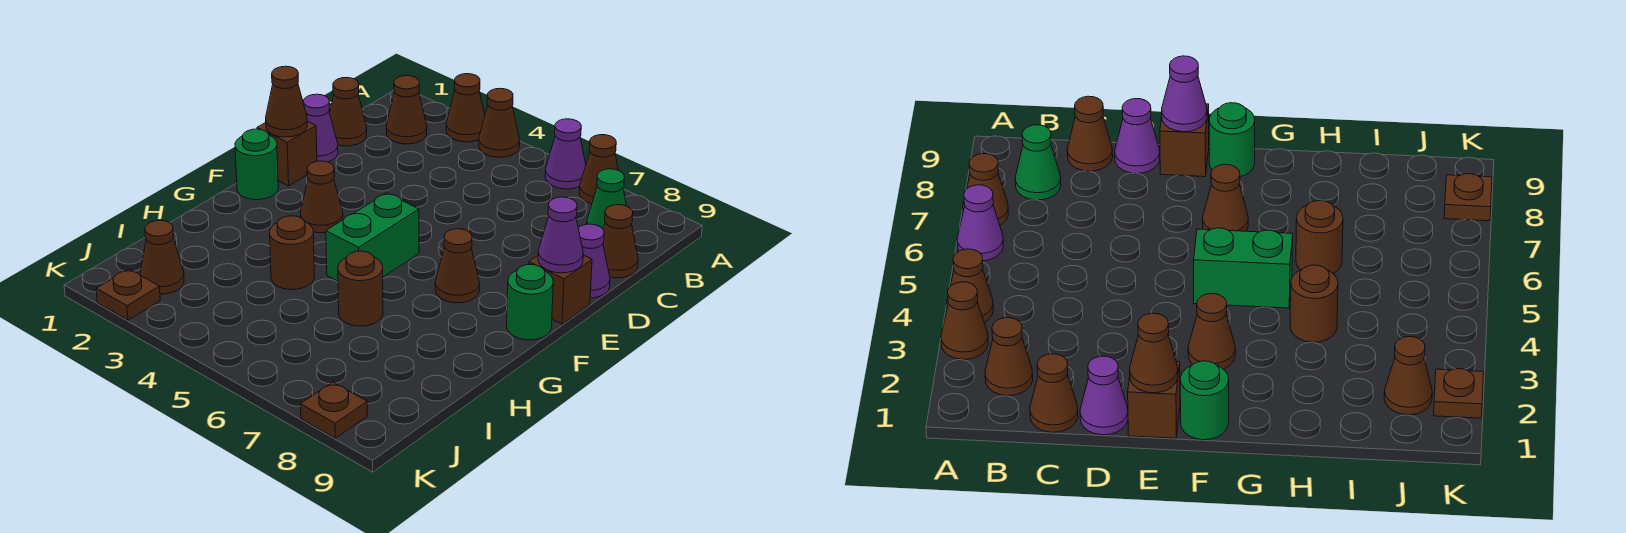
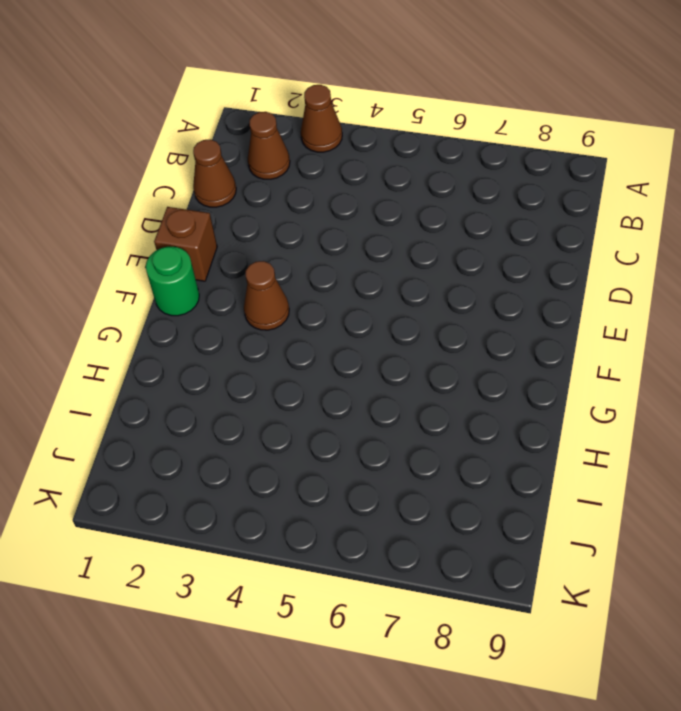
none -> brown 1x1 cone [479,88,520,157]
none -> purple 1x1 cone [545,119,586,189]
none -> brown 1x1 cone [579,135,618,204]

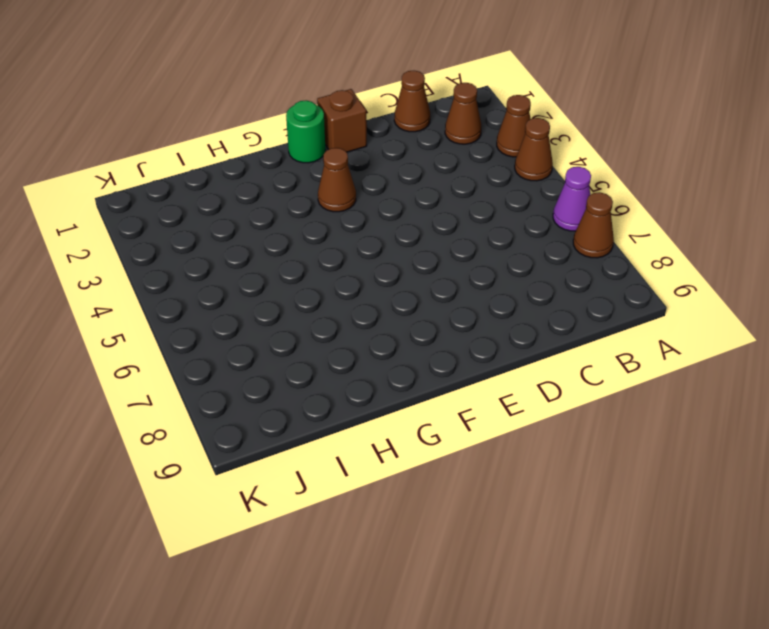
none -> green 1x1 cone [587,169,627,229]
none -> brown 1x1 cone [603,205,638,278]
none -> purple 1x1 cone [303,94,338,162]

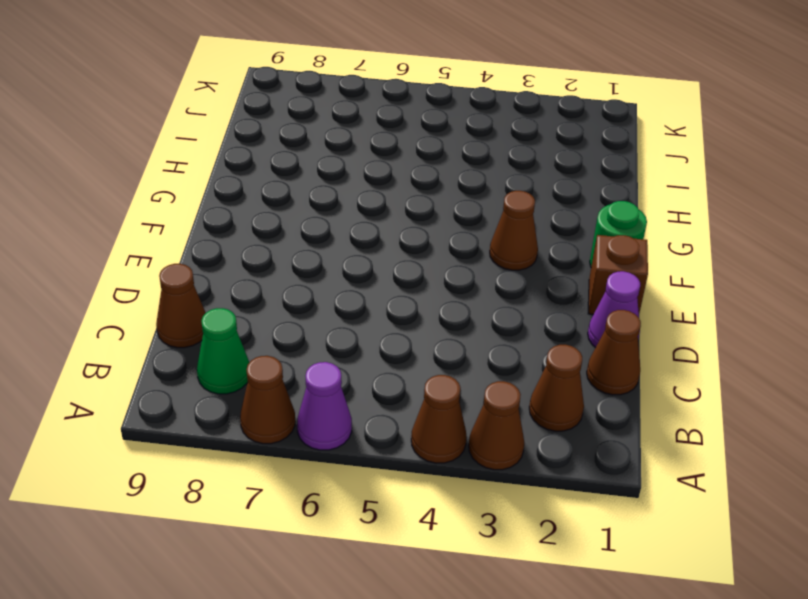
none -> purple 1x1 cone [578,224,610,298]
none -> brown 1x1 brick [529,255,592,324]
none -> green 1x2 brick [326,193,419,281]

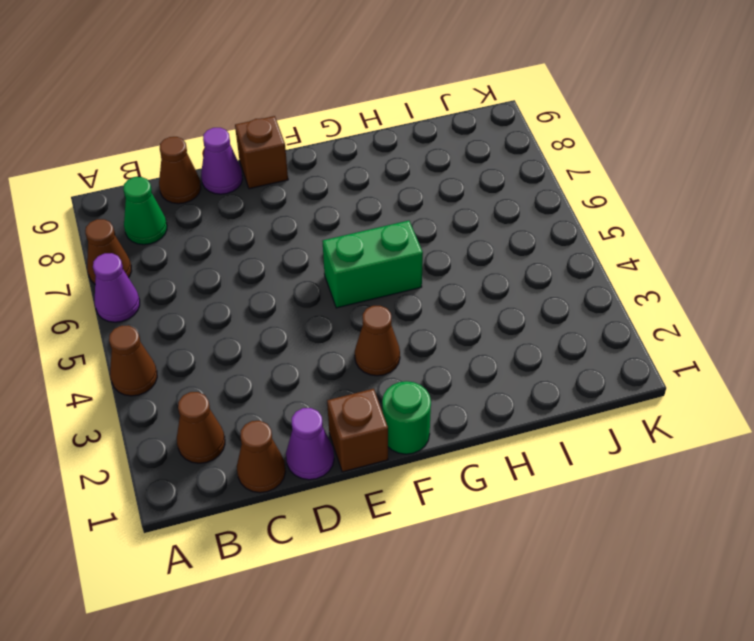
none -> brown 1x1 cone [446,74,485,142]
none -> brown 1x1 cone [435,229,480,303]
none -> green 1x1 round brick [507,265,553,340]

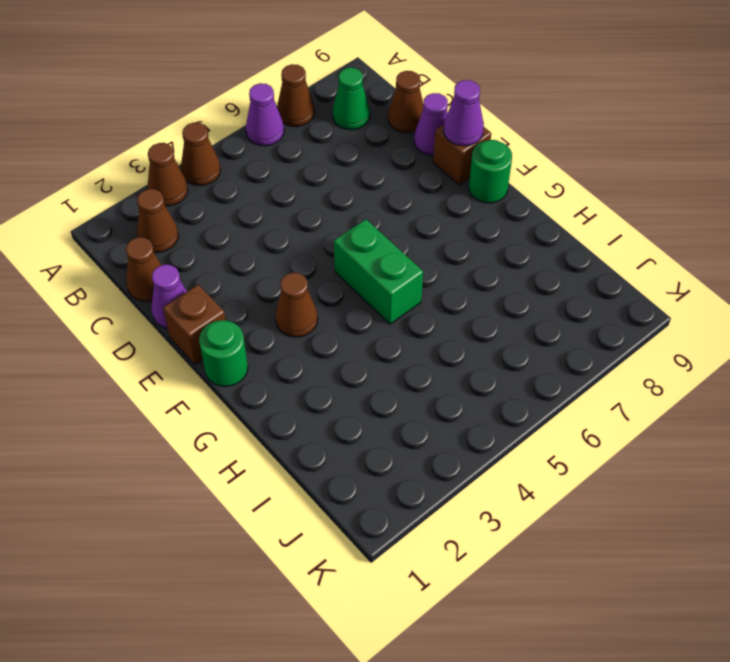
none -> brown 1x1 cone [435,229,480,303]
none -> brown 1x1 round brick [269,216,315,290]
none -> brown 1x1 round brick [338,251,383,326]

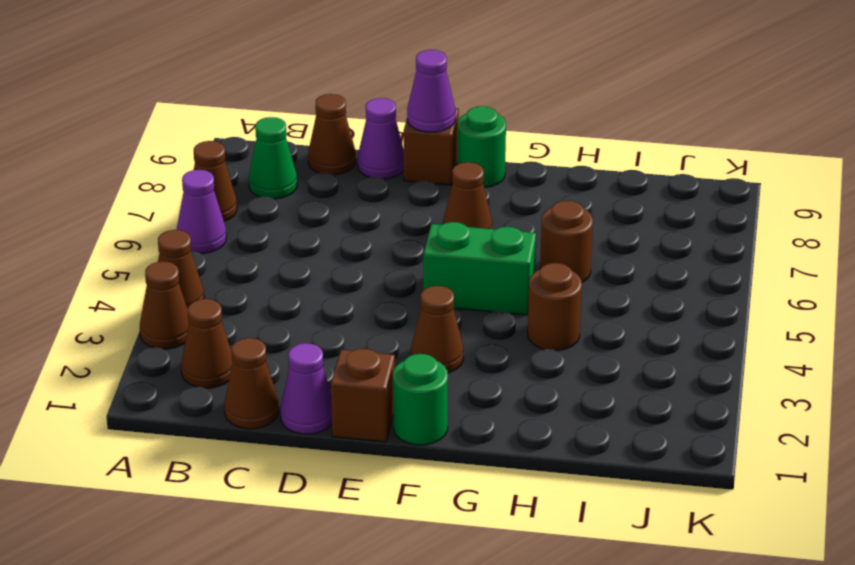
none -> brown 1x1 cone [140,220,184,294]
none -> brown 1x1 plate [96,269,160,320]
none -> brown 1x1 plate [300,382,367,438]

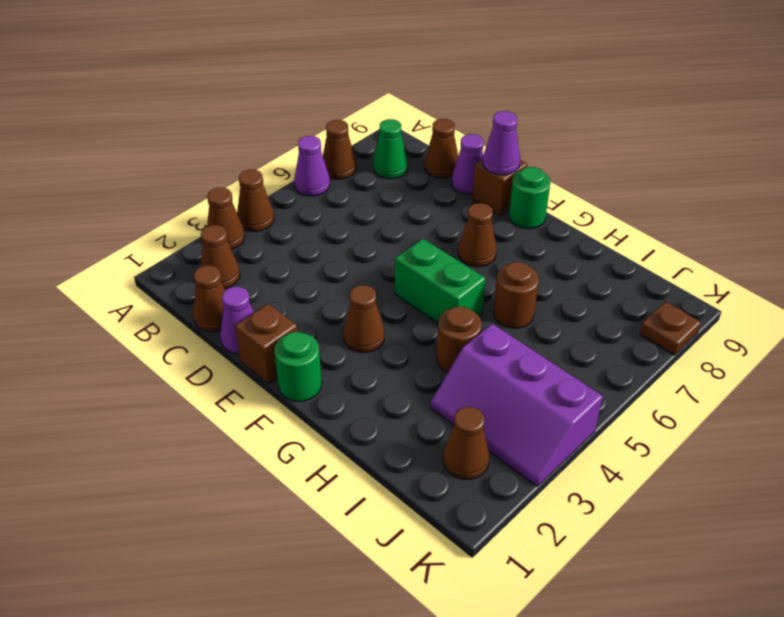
purple 2x3 slope [431,324,603,486] -> none
none -> brown 1x1 plate [96,269,160,320]
none -> brown 1x1 cone [266,66,307,137]

